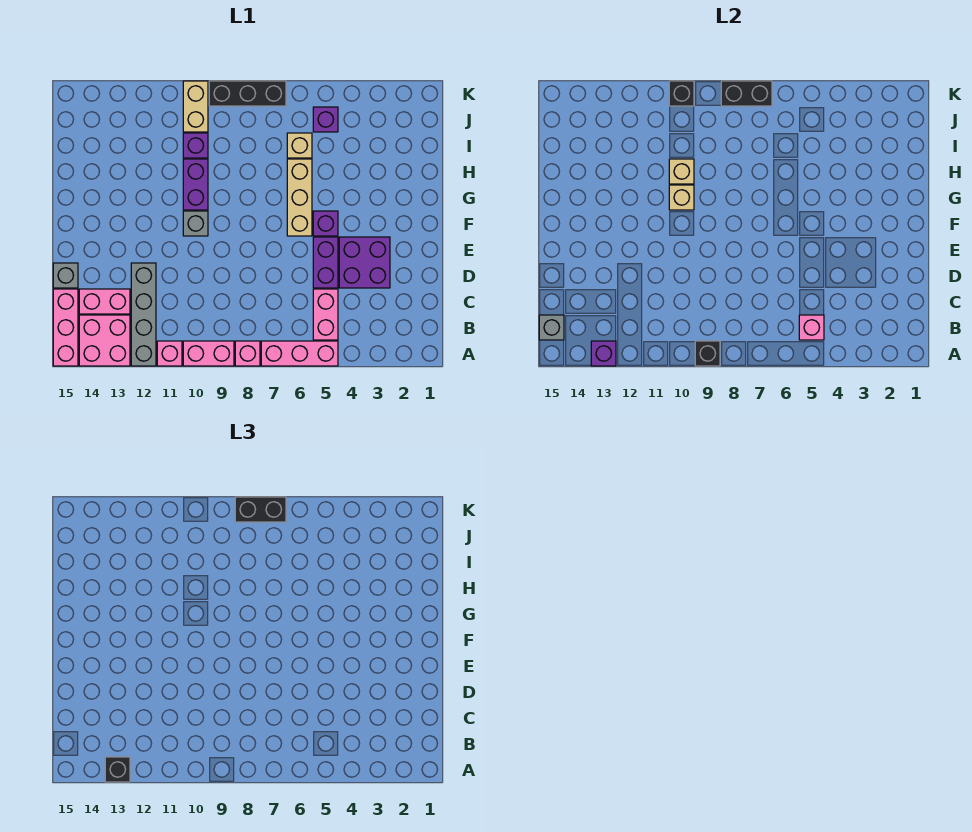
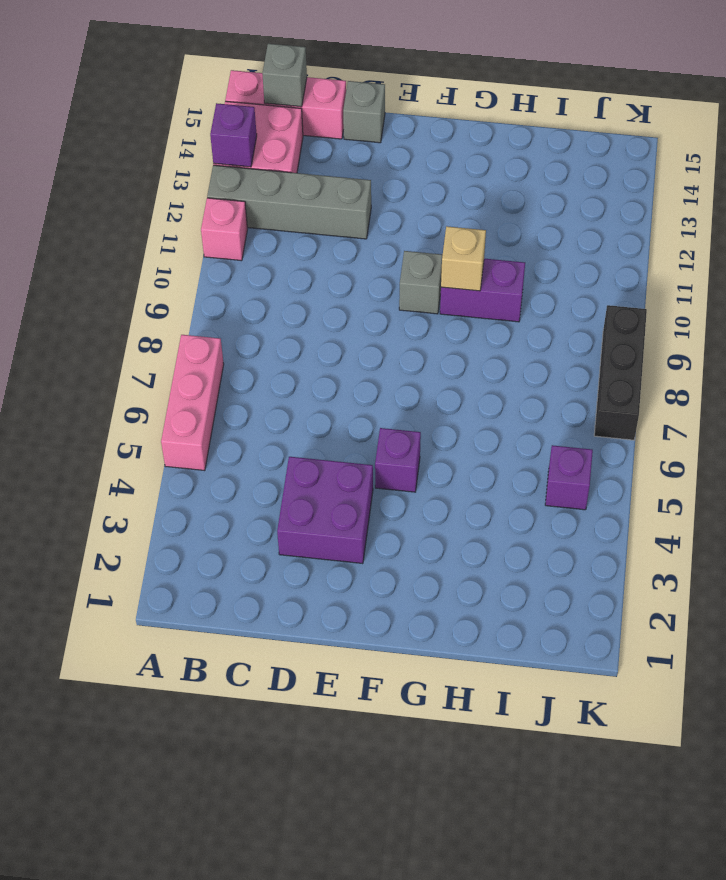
none -> pink 1x1 brick [235,341,260,366]
none -> pink 1x2 brick [183,341,234,366]
none -> pink 1x2 brick [313,289,338,340]
none -> pink 1x2 brick [79,289,130,314]

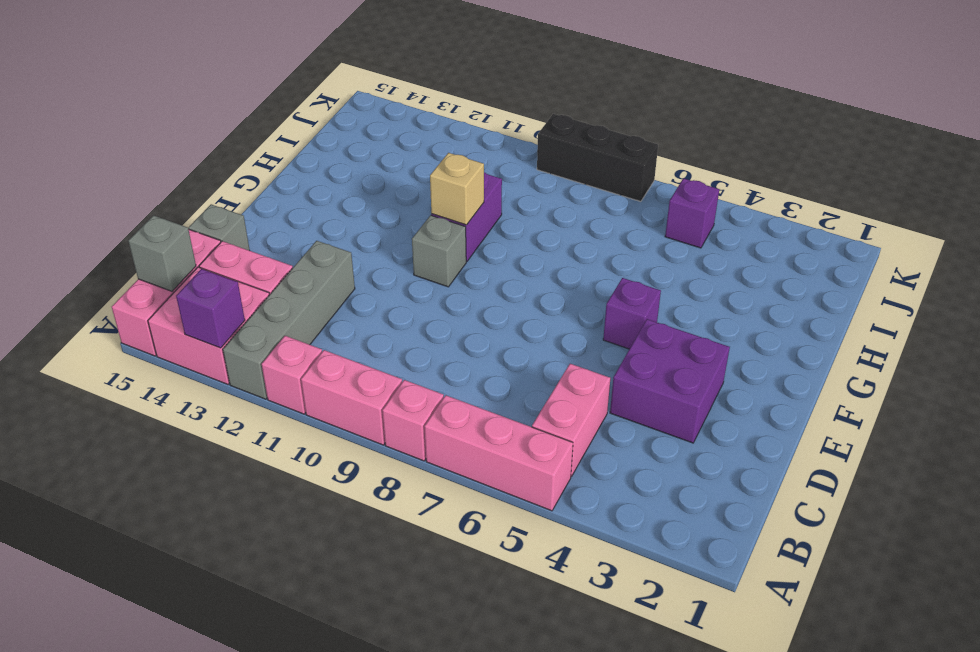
none -> purple 1x2 brick [313,237,338,288]
none -> tan 1x3 brick [287,159,312,236]
none -> tan 1x1 brick [287,133,312,158]
none -> purple 1x1 brick [183,133,208,158]

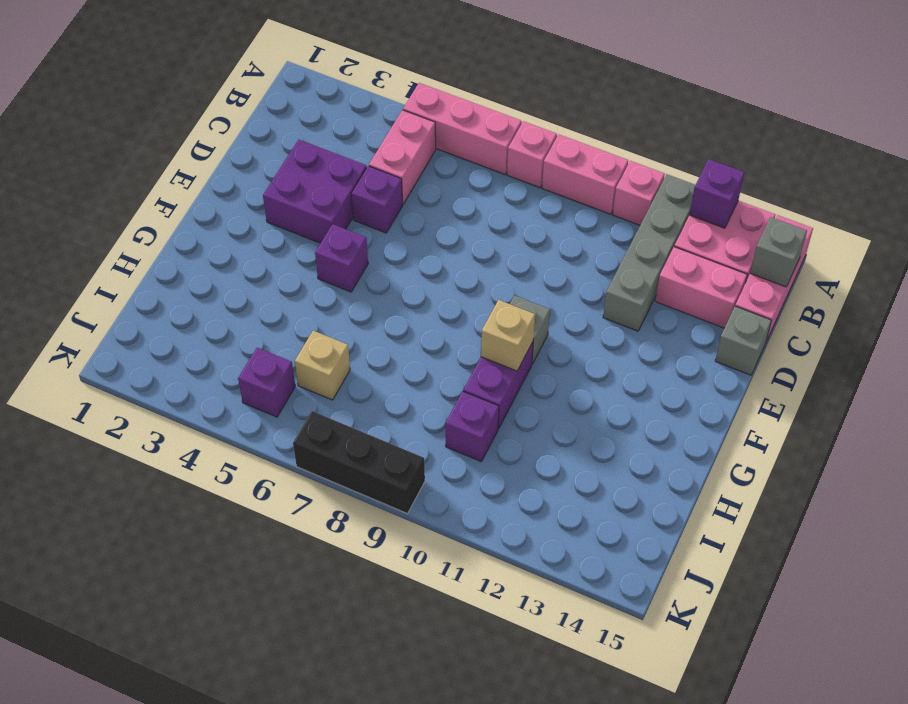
purple 1x1 brick [351,166,403,233] -> purple 1x2 brick [313,237,338,288]
none -> tan 1x3 brick [287,159,312,236]
none -> tan 1x2 brick [183,81,208,132]
none -> black 1x1 brick [695,341,720,366]
none -> pink 1x1 brick [799,315,824,340]

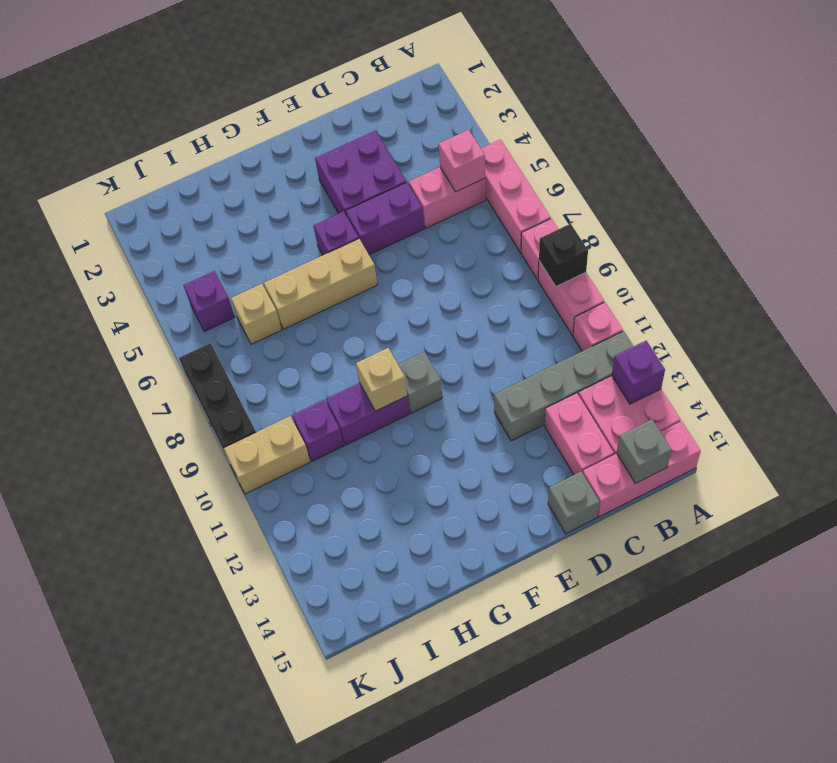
none -> tan 1x1 brick [669,159,694,184]
none -> black 1x2 brick [721,81,772,106]
none -> black 1x1 brick [669,81,694,106]
none -> black 1x1 brick [105,757,130,782]

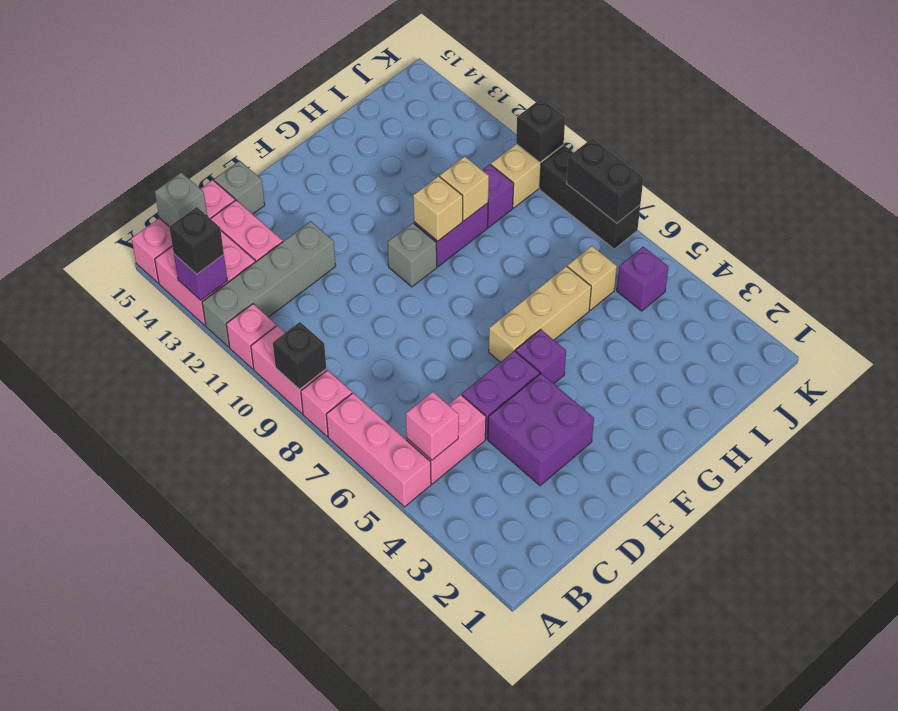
none -> black 1x2 brick [235,497,286,522]

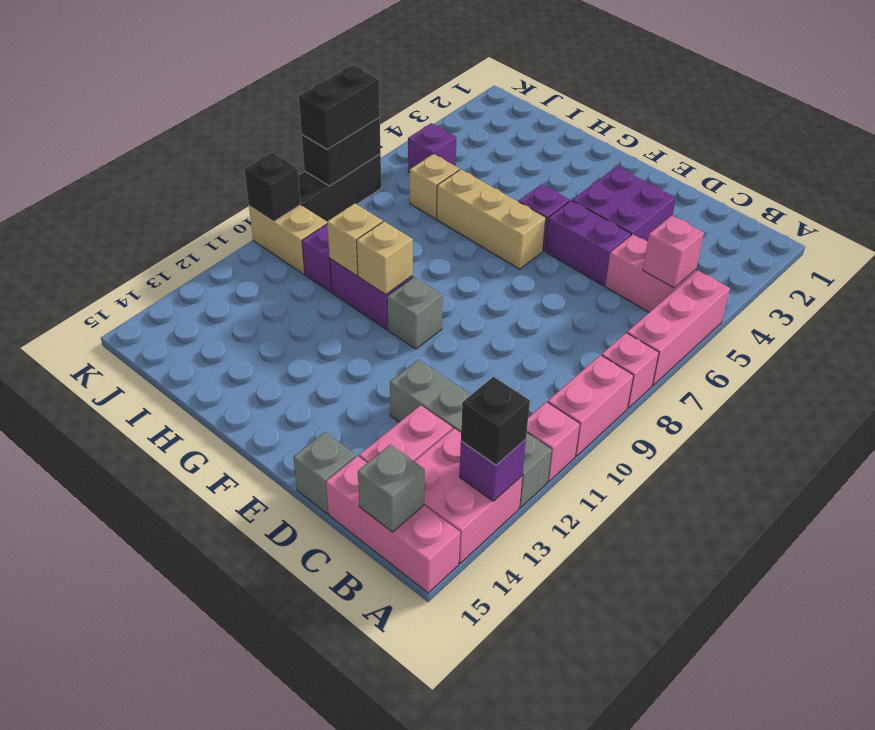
none -> black 1x1 brick [695,341,720,366]

